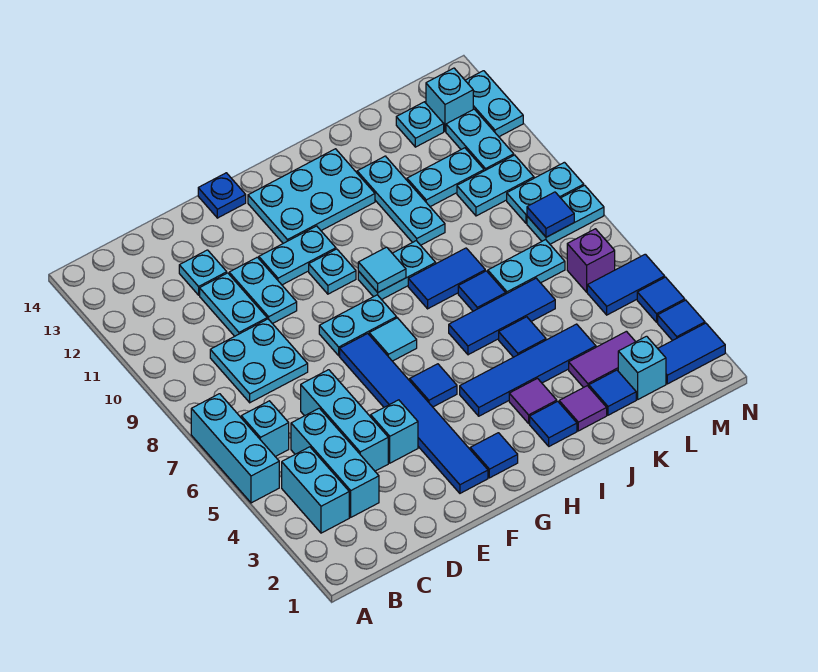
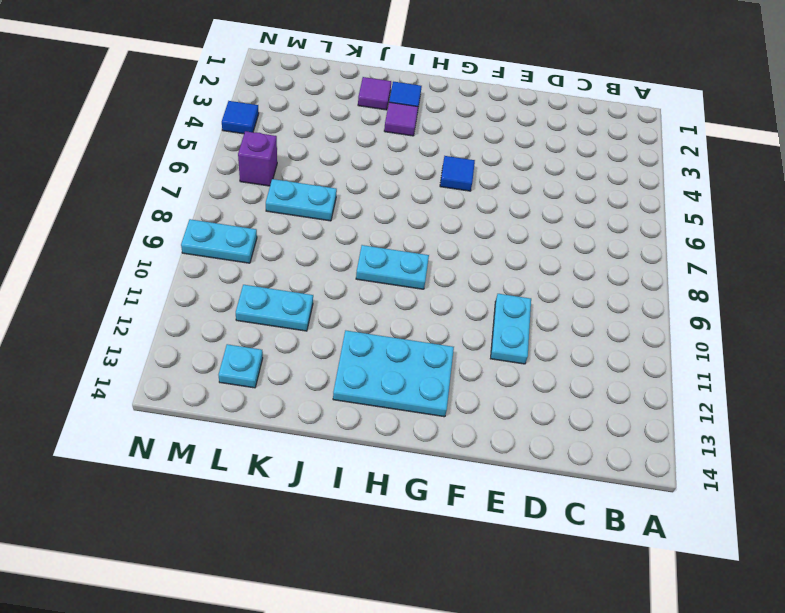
none -> cyan 1x3 brick [191,394,279,503]
none -> cyan 1x2 brick [282,447,349,533]
none -> cyan 1x1 brick [241,401,289,457]
none -> cyan 1x3 brick [291,408,379,517]

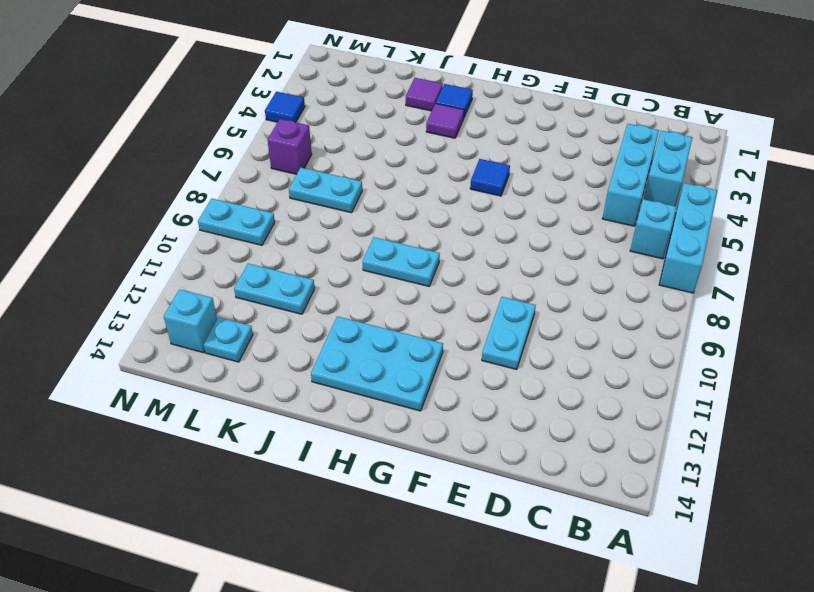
none -> cyan 2x2 plate [210,319,308,403]
none -> cyan 1x3 brick [301,370,388,471]
none -> cyan 1x2 plate [200,273,267,336]
none -> cyan 1x1 plate [179,250,227,295]

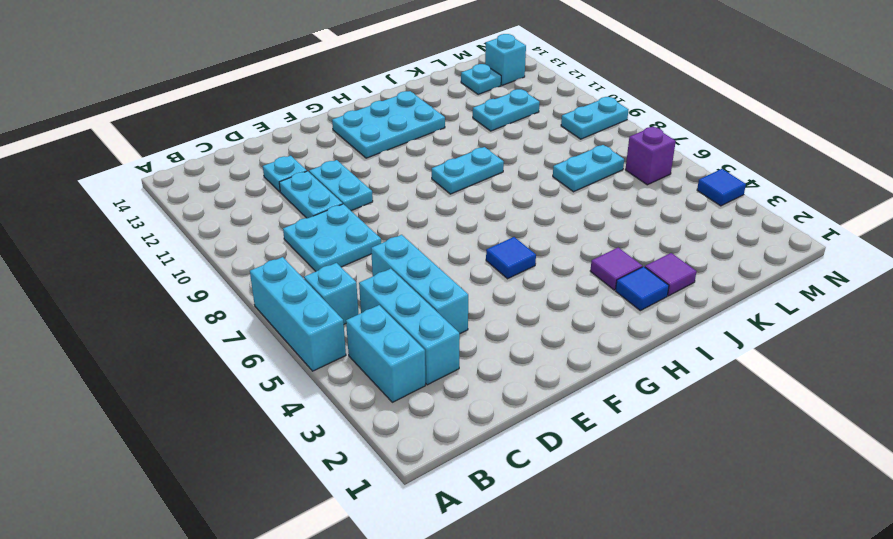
none -> cyan 1x1 brick [371,400,418,463]
none -> blue 1x6 tile [340,334,488,493]
none -> cyan 1x2 plate [319,295,397,356]
none -> cyan 1x2 plate [259,226,336,285]

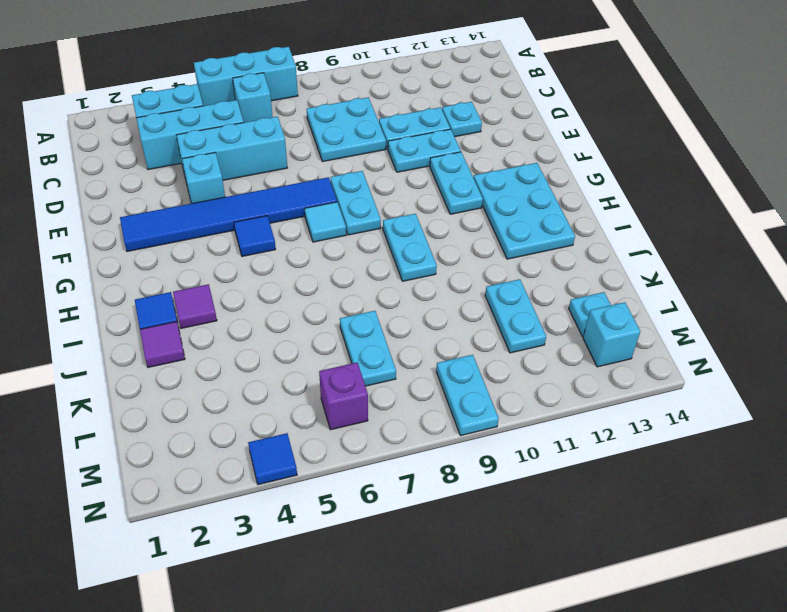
none -> blue 1x1 plate [198,173,246,218]
none -> blue 1x1 tile [470,433,518,478]
none -> cyan 1x1 plate [309,249,356,294]
none -> blue 1x4 tile [460,324,596,416]

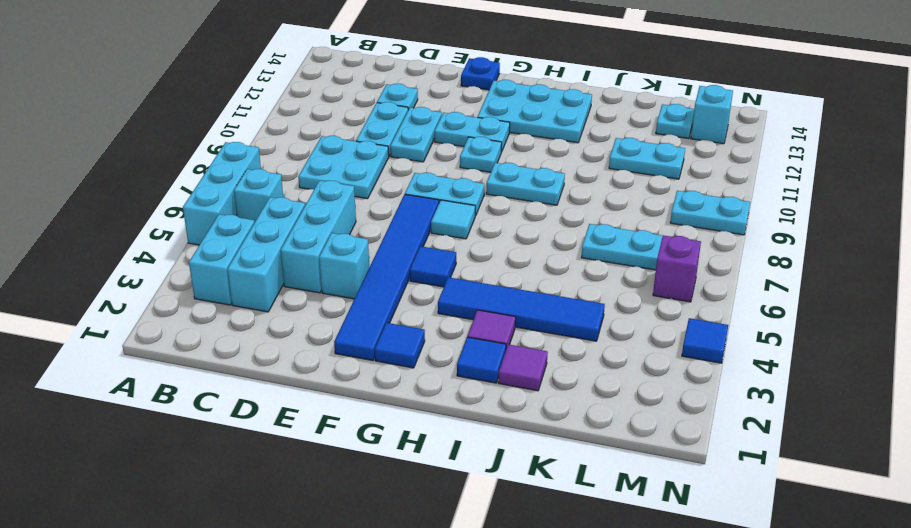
none -> blue 1x3 tile [449,278,555,355]
none -> blue 1x2 tile [408,248,485,309]
none -> blue 1x1 tile [499,317,546,357]
none -> blue 1x1 tile [458,271,506,311]

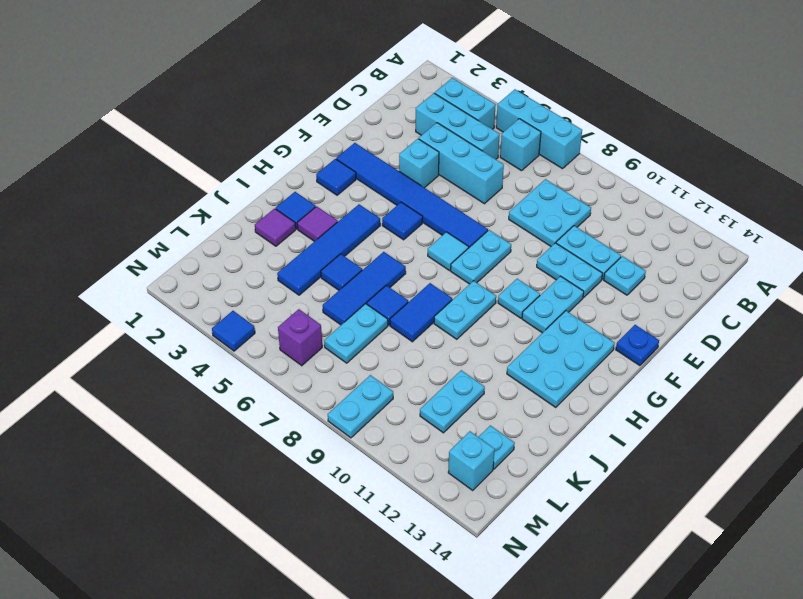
none -> cyan 1x3 plate [357,156,445,245]
none -> blue 1x1 tile [589,370,636,415]
none -> purple 1x2 tile [569,331,635,388]
none -> cyan 1x1 brick [618,336,666,399]

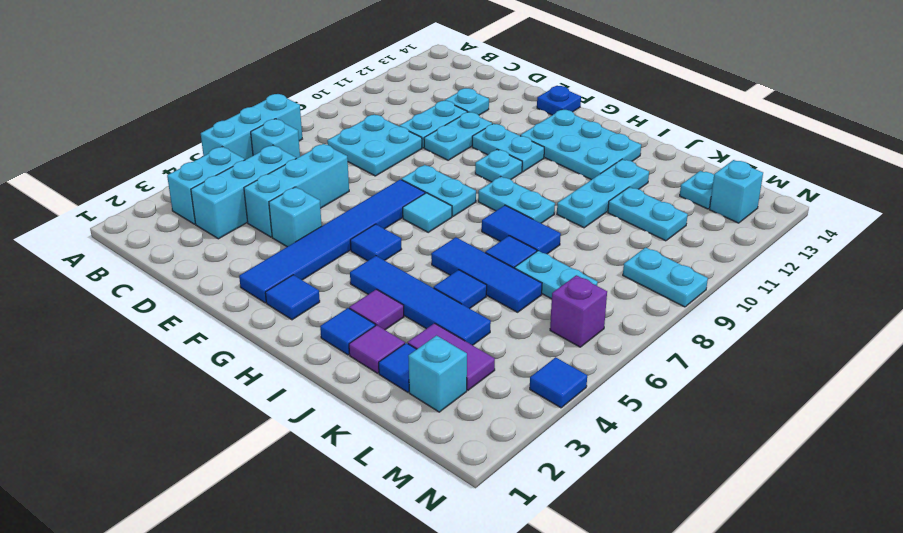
none -> cyan 1x2 plate [457,155,534,216]
none -> blue 1x2 tile [658,323,725,384]
none -> blue 1x2 tile [587,254,665,315]
none -> cyan 1x2 plate [527,185,604,244]

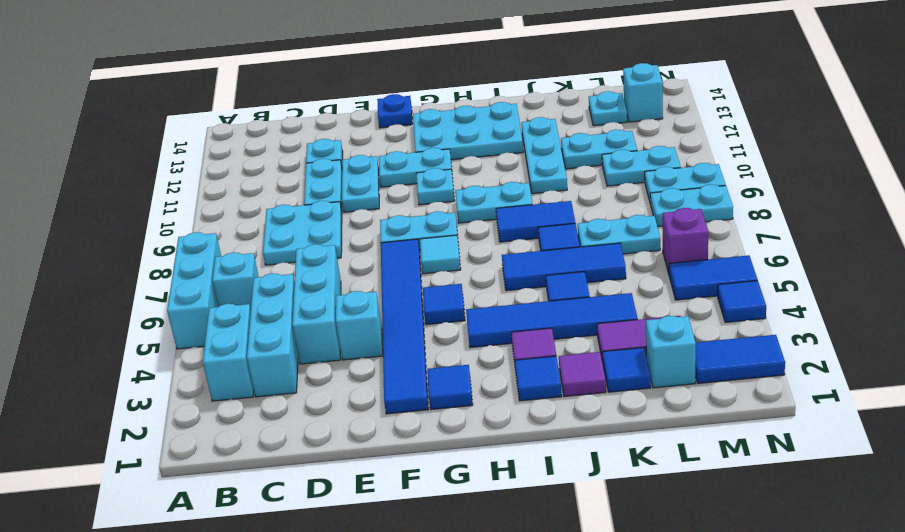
none -> cyan 1x2 plate [446,109,514,171]
none -> blue 1x1 tile [658,300,705,341]
none -> cyan 1x2 plate [465,71,523,137]
none -> cyan 1x1 tile [358,247,406,292]

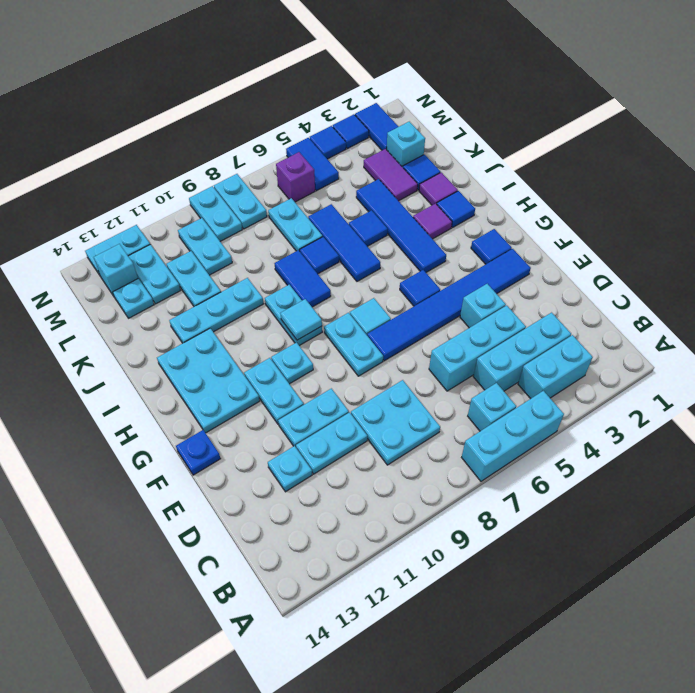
cyan 1x2 plate [128,244,181,304] -> cyan 1x2 plate turned to [446,109,514,171]
none -> blue 1x1 tile [527,192,574,237]

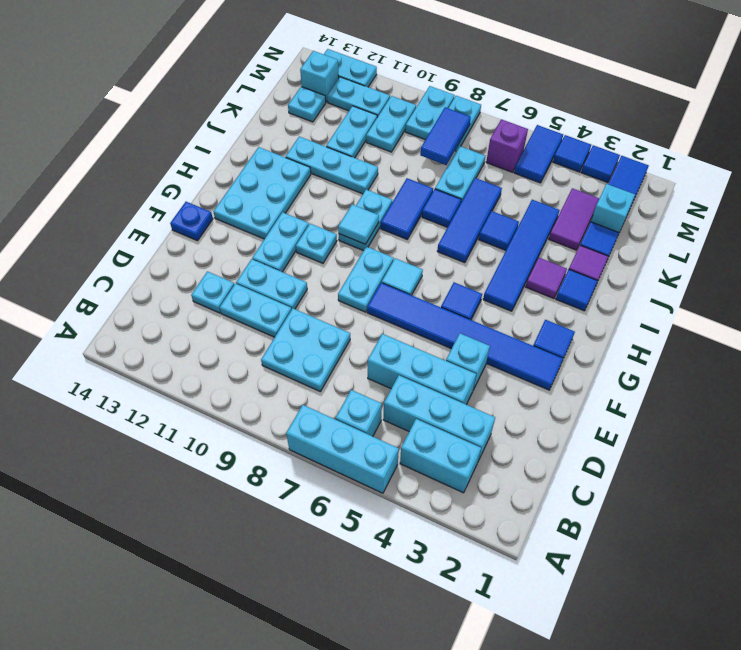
blue 1x2 tile [420,107,471,165] -> blue 1x1 tile [527,192,574,237]

